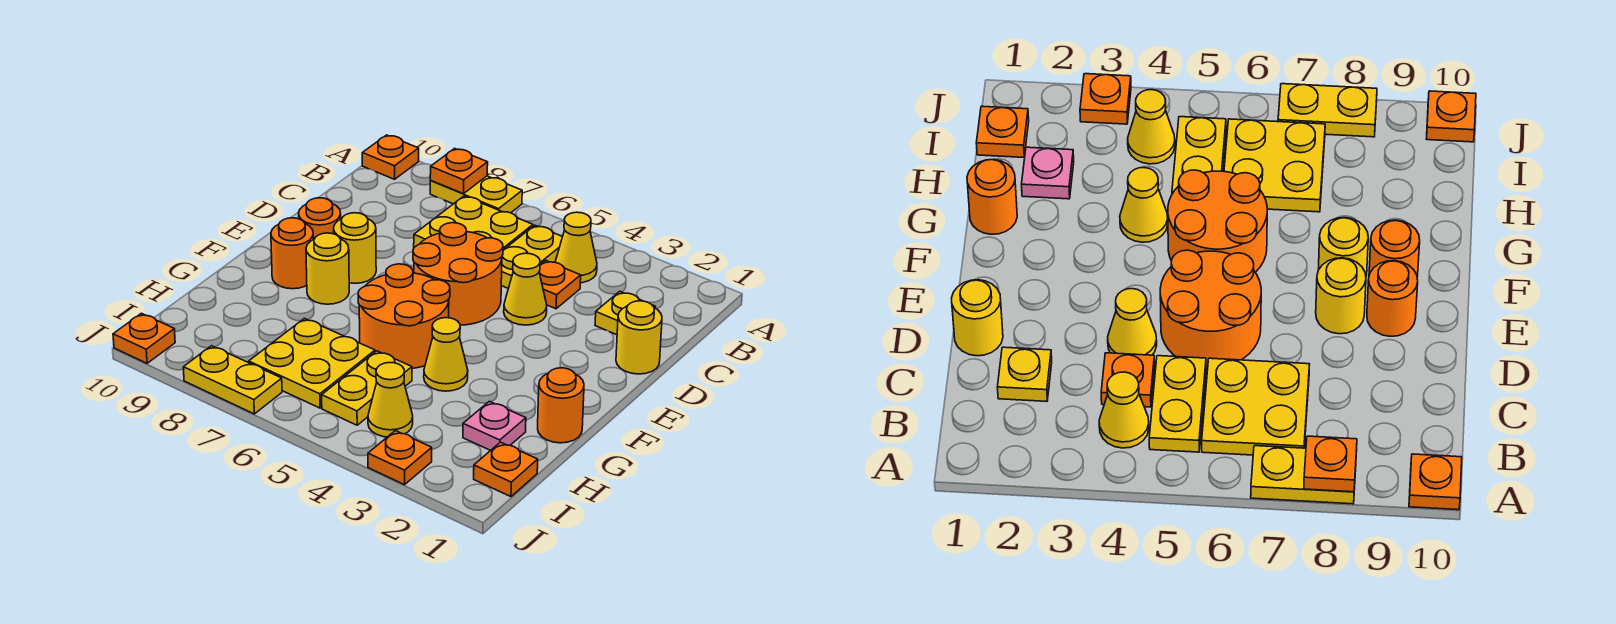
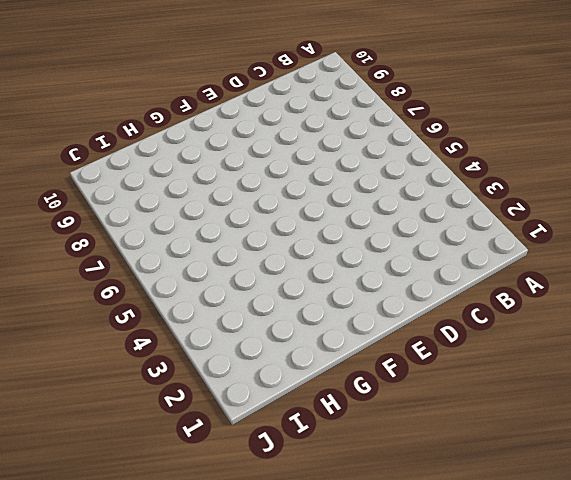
none -> yellow 1x2 plate [430,176,522,213]
none -> orange 1x1 plate [362,135,419,179]
none -> yellow 1x1 cone [555,212,597,283]

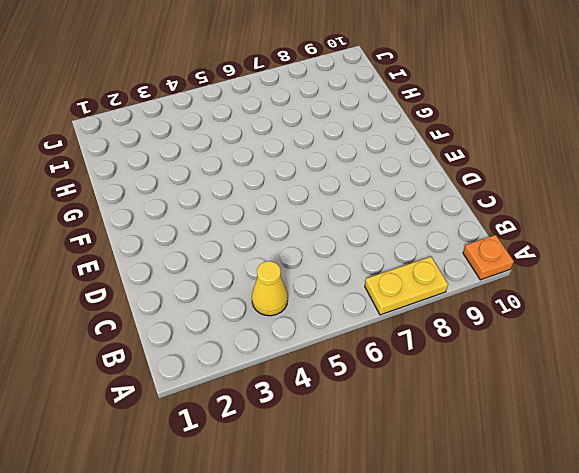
none -> yellow 1x2 plate [501,225,562,289]
none -> yellow 2x2 plate [414,196,533,250]
none -> yellow 1x1 plate [595,291,655,335]

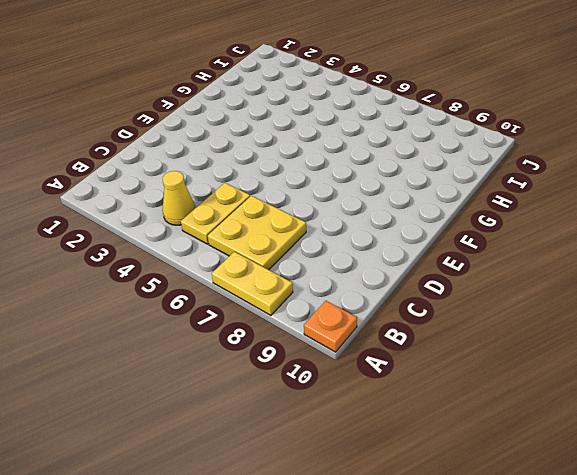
none -> yellow 1x1 plate [595,291,655,335]
none -> orange 1x1 plate [539,261,581,309]
none -> yellow 1x1 round brick [616,301,662,374]

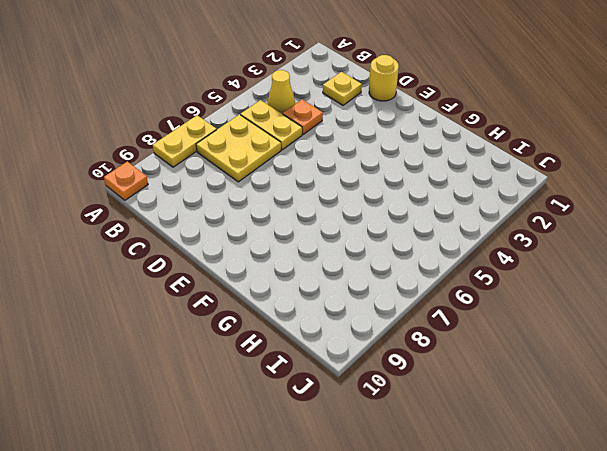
none -> yellow 1x1 cone [504,253,547,325]
none -> orange 2x2 round brick [413,223,503,325]
none -> yellow 1x1 round brick [334,213,376,283]

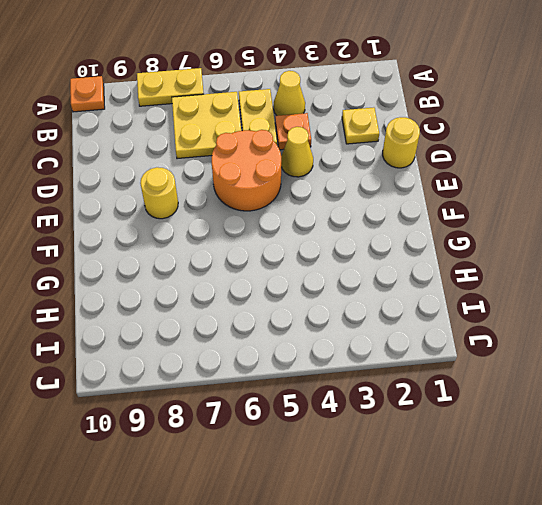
none -> orange 1x1 round brick [299,198,341,239]
none -> orange 2x2 round brick [358,264,450,368]
none -> yellow 1x1 round brick [306,233,349,304]

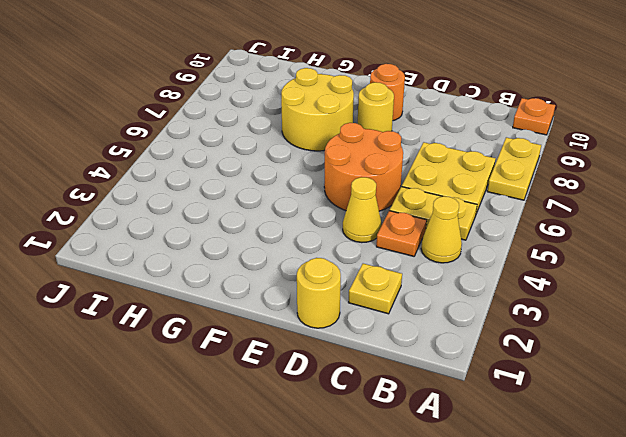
yellow 2x2 round brick [281,68,354,151] -> yellow 1x1 round brick [306,233,349,304]
none -> orange 2x2 round brick [358,264,450,368]
none -> orange 1x1 round brick [271,218,314,289]
none -> orange 1x1 round brick [538,368,584,443]

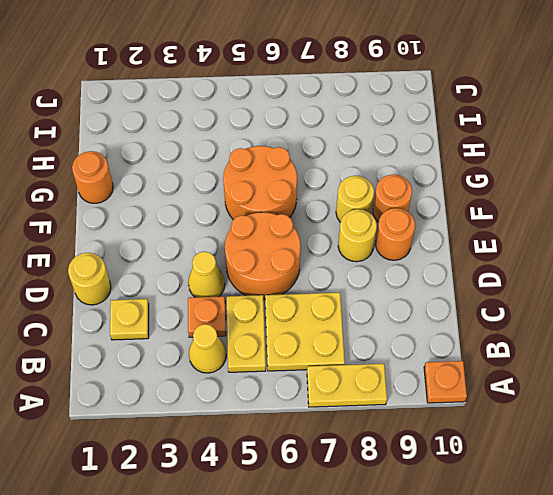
none -> yellow 1x1 cone [424,318,468,391]
none -> pink 1x1 plate [463,401,526,450]
none -> yellow 1x2 plate [322,351,412,425]

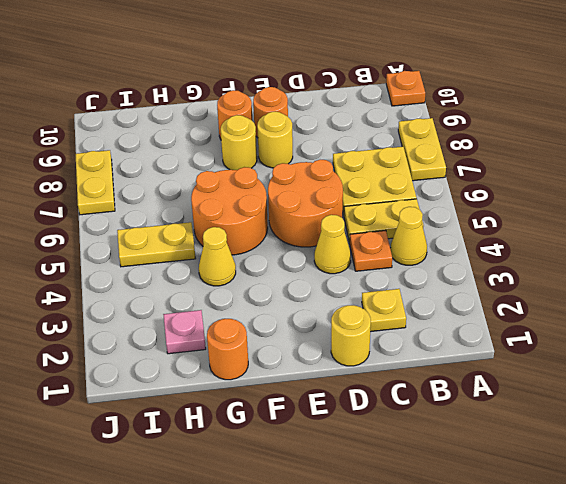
none -> yellow 2x2 plate [249,318,375,408]
none -> orange 1x1 plate [474,442,538,497]
none -> yellow 1x1 cone [368,363,413,437]

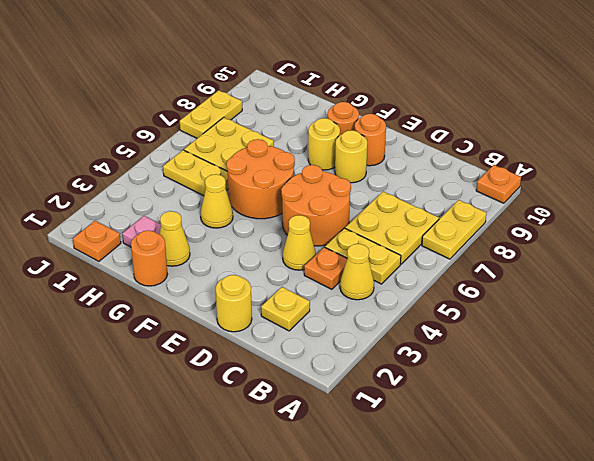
yellow 1x1 cone [160,211,190,266] -> yellow 1x1 cone moved to [368,363,413,437]
none -> orange 1x1 plate [368,431,432,485]
none -> orange 1x1 plate [113,313,175,363]
none -> orange 1x1 plate [430,148,488,194]

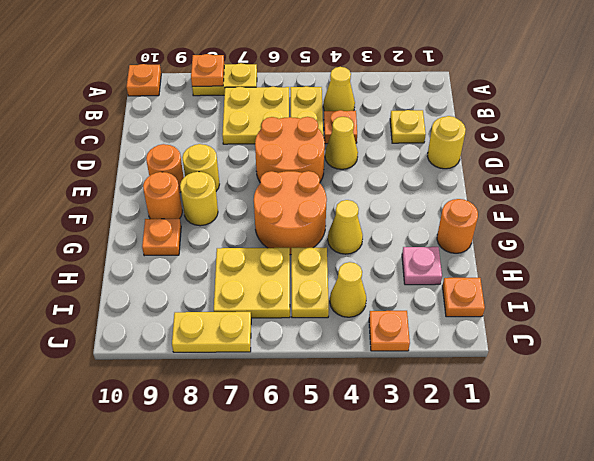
orange 1x1 plate [142,219,181,256] -> orange 1x1 plate moved to [113,313,175,363]

